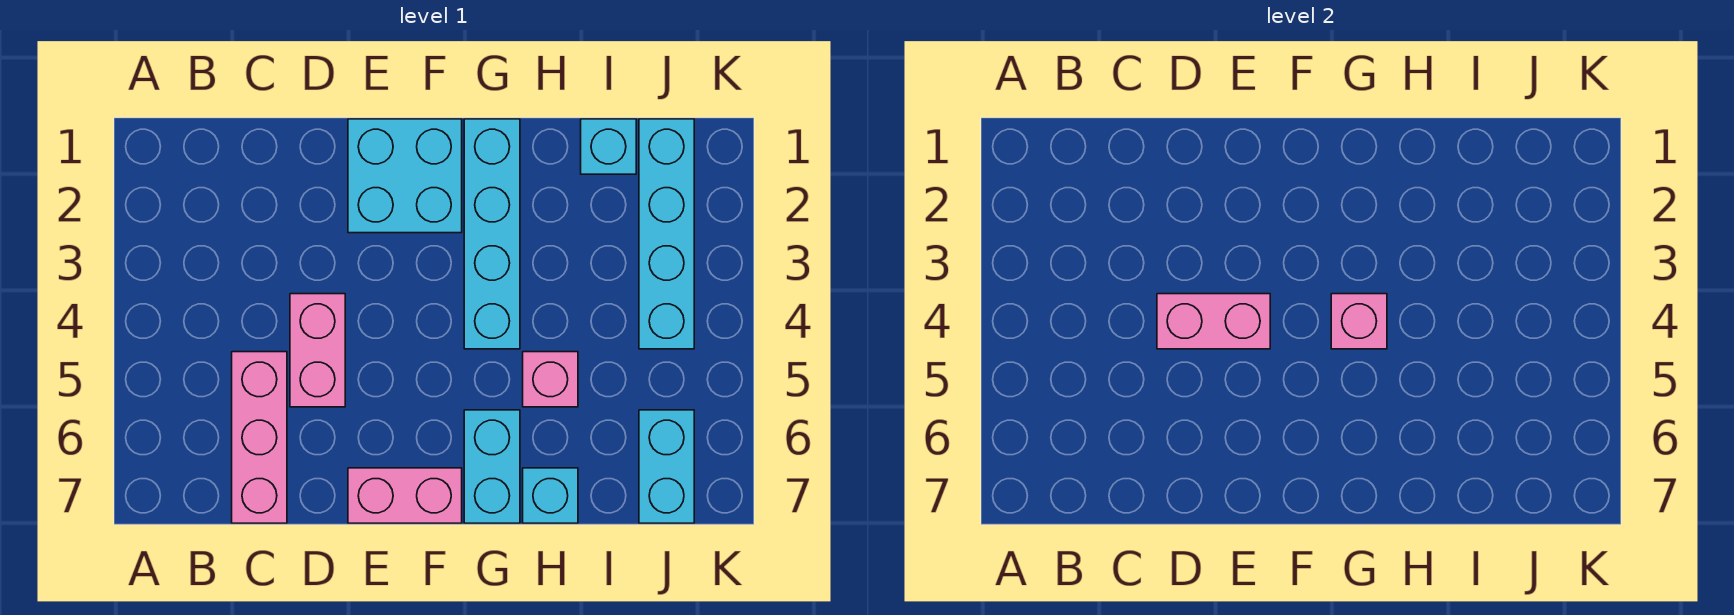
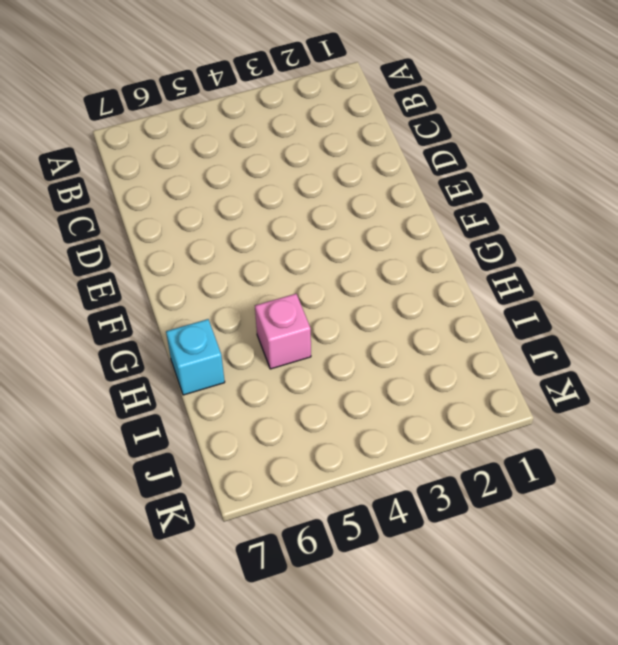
none -> pink 1x3 brick [232,352,287,523]
none -> pink 1x2 brick [290,294,345,407]
none -> cyan 2x2 brick [348,119,462,233]

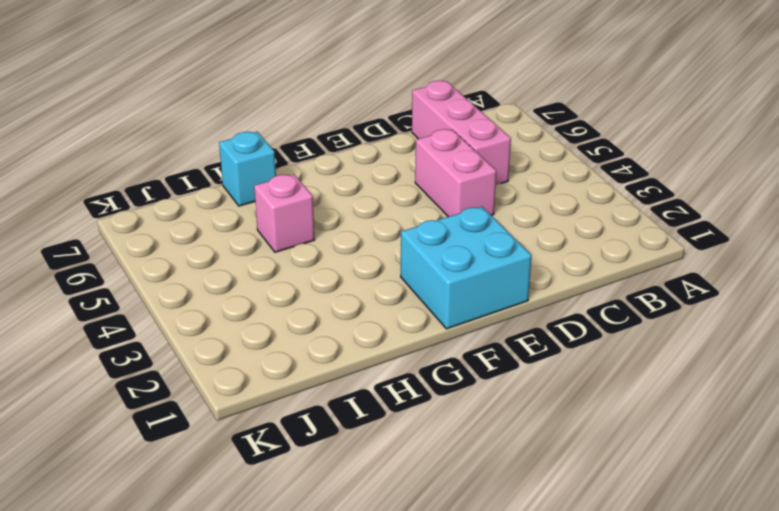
none -> pink 1x2 brick [348,468,462,523]
none -> cyan 1x4 brick [464,119,520,349]
none -> cyan 1x2 brick [464,410,520,523]

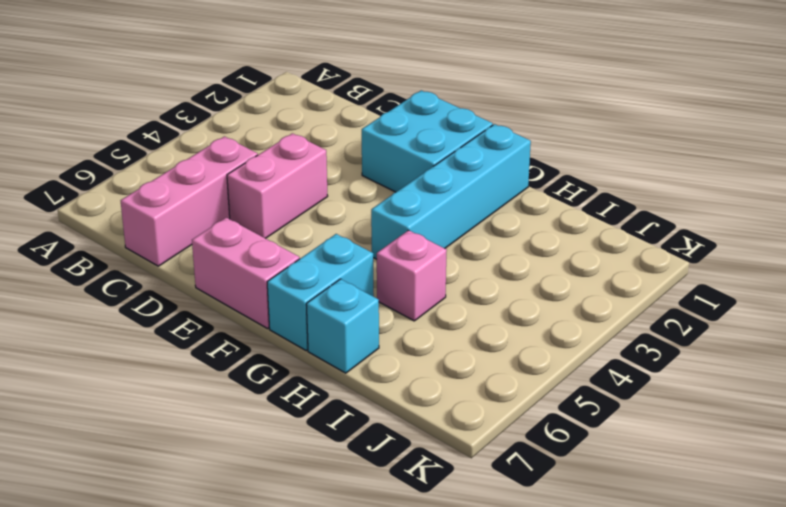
none -> cyan 1x1 brick [581,119,636,174]
none -> cyan 1x4 brick [639,119,694,349]
none -> cyan 1x2 brick [639,410,694,523]

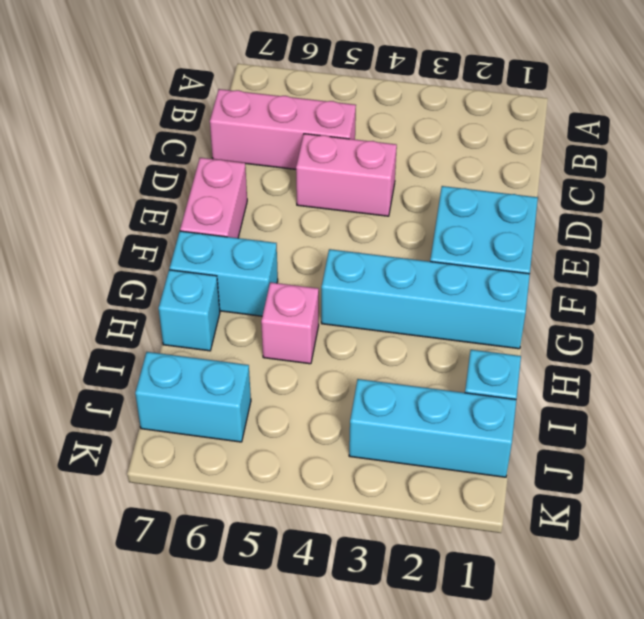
cyan 1x3 brick [349,379,516,477] -> cyan 1x4 brick [639,119,694,349]
none -> pink 1x2 brick [1157,294,1270,349]
none -> pink 1x1 brick [1331,294,1387,349]

